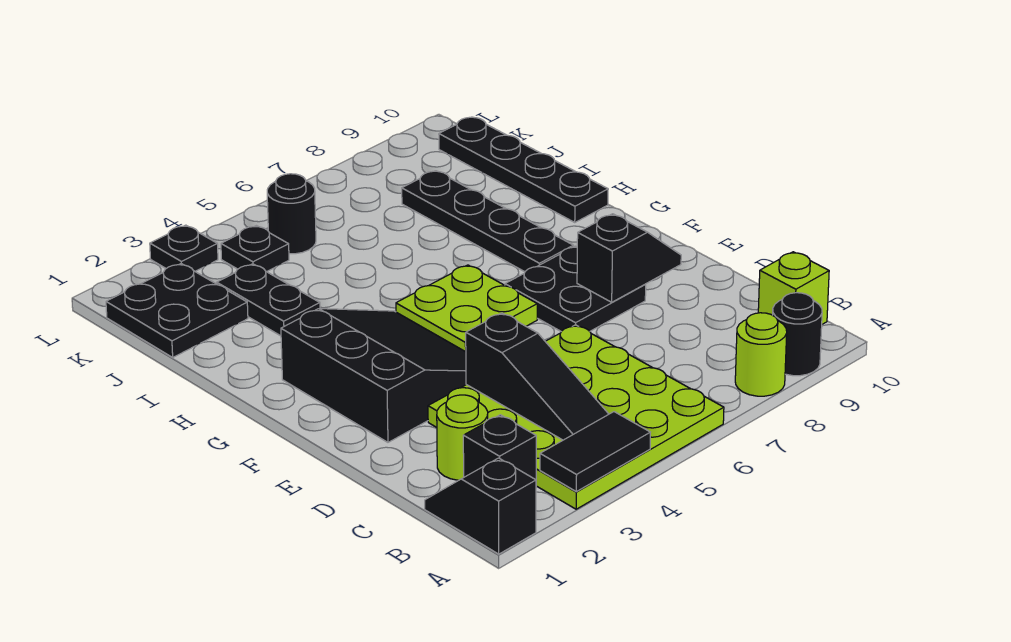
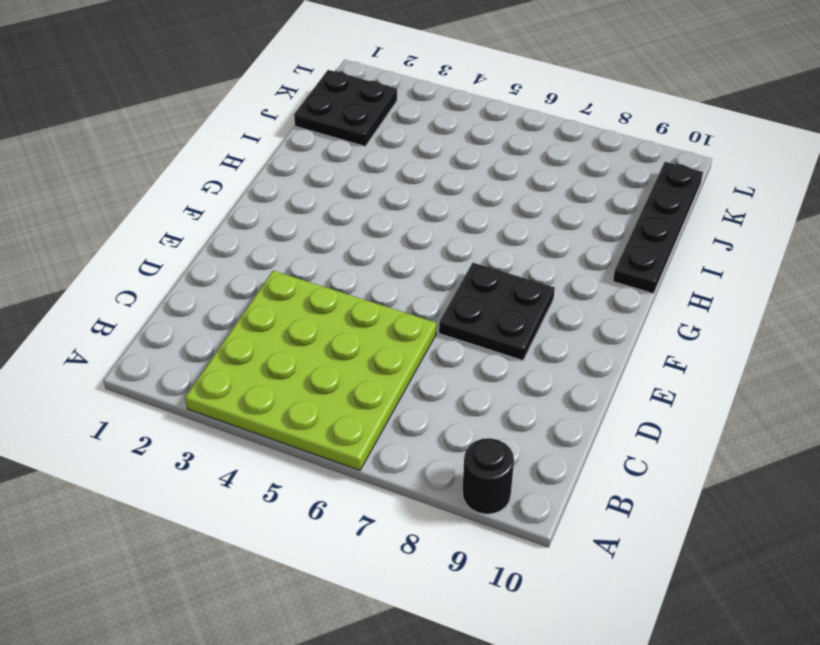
none -> black 1x2 slope [425,458,536,554]
none -> lime 1x1 round brick [735,313,787,396]
none -> black 1x1 brick [463,415,536,480]

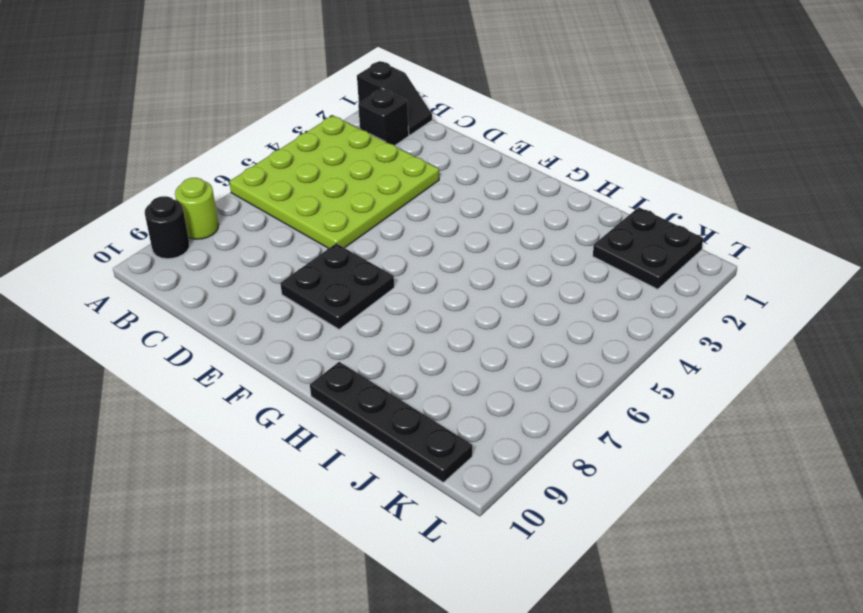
none -> lime 1x1 brick [758,252,829,324]
none -> lime 1x1 round brick [437,395,488,480]
none -> black 3x3 slope [281,309,466,442]

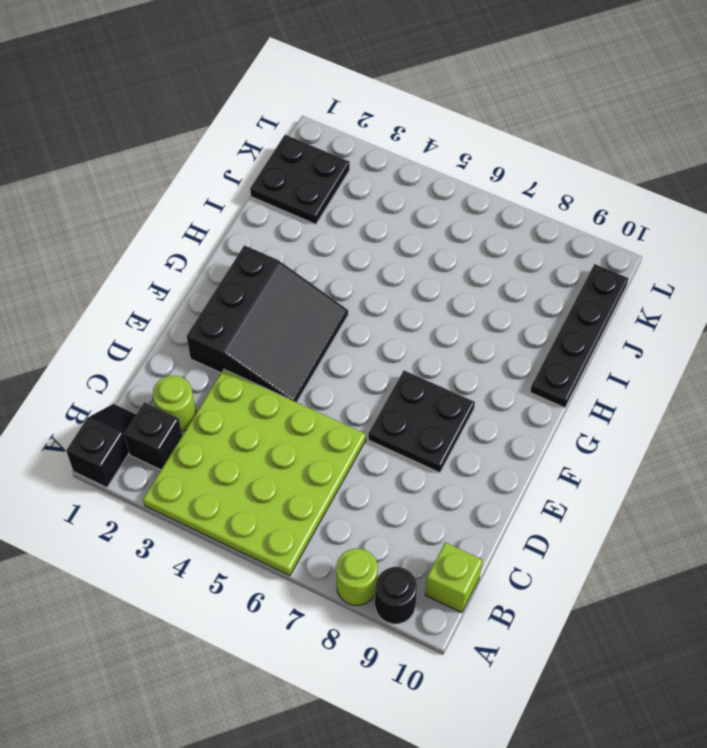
none -> lime 2x2 plate [396,265,537,352]
none -> black 1x4 plate [402,171,573,272]
none -> black 1x2 plate [217,264,320,336]

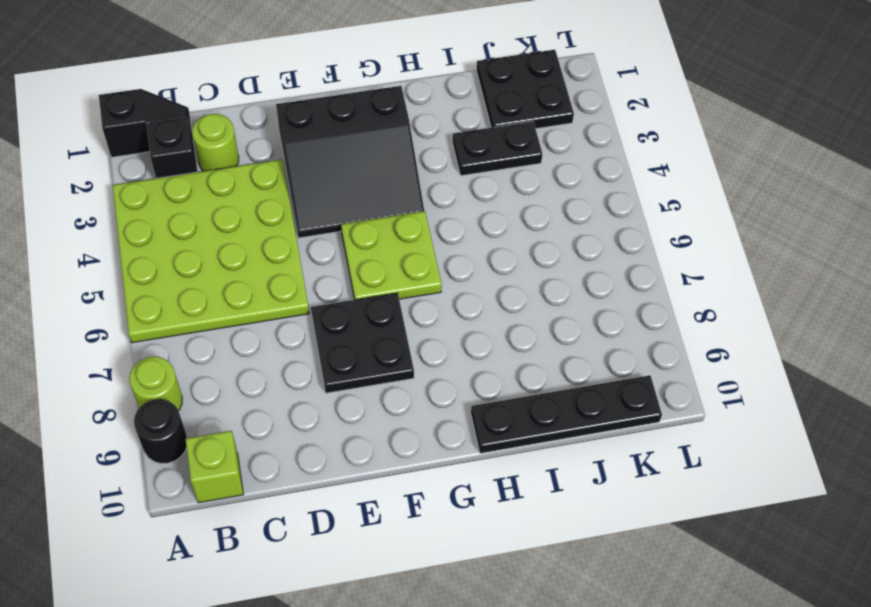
none -> black 1x4 plate [402,171,573,272]
none -> black 1x1 plate [221,226,289,272]
none -> black 1x1 round brick [267,174,316,254]

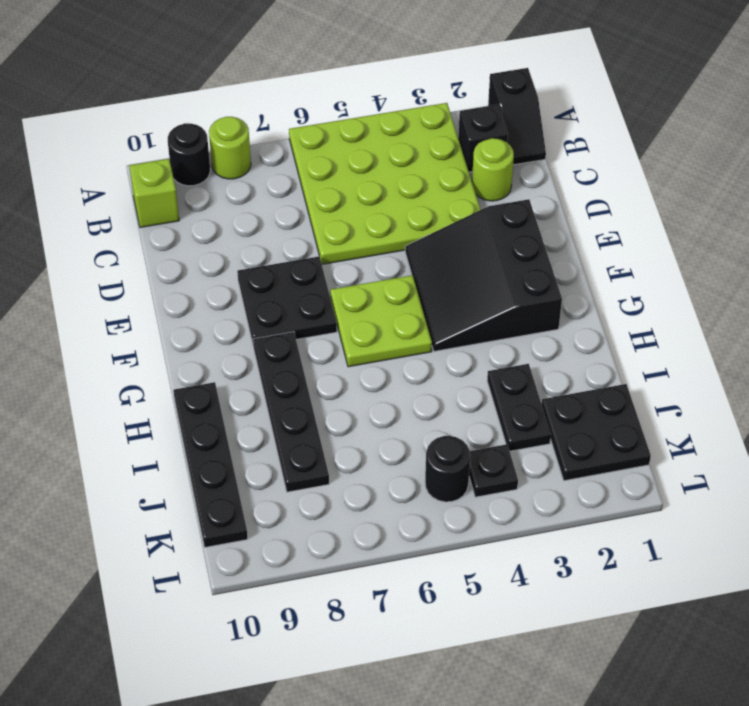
none -> black 1x1 plate [150,225,218,271]
none -> black 1x2 tile [540,412,650,492]
none -> black 1x3 slope [466,313,609,440]

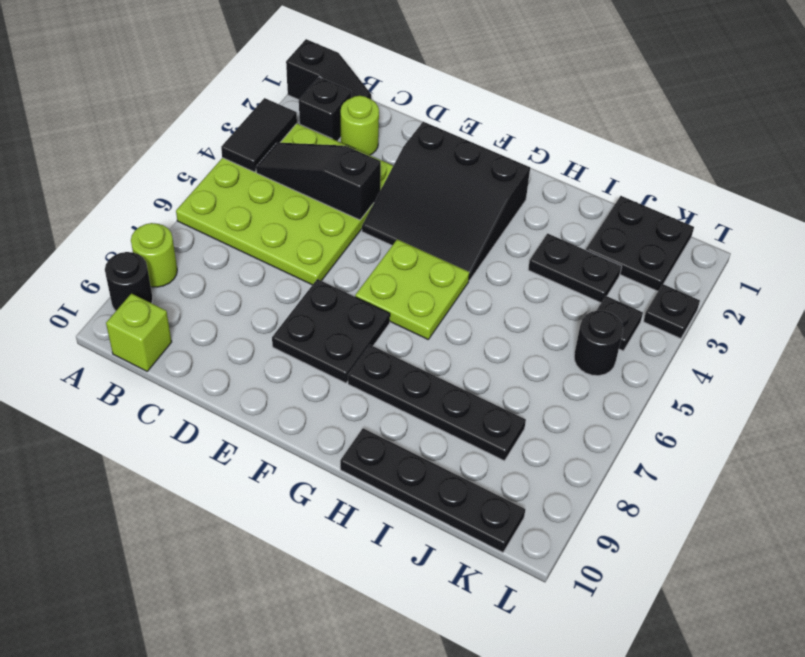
none -> black 1x2 slope [577,214,681,302]

